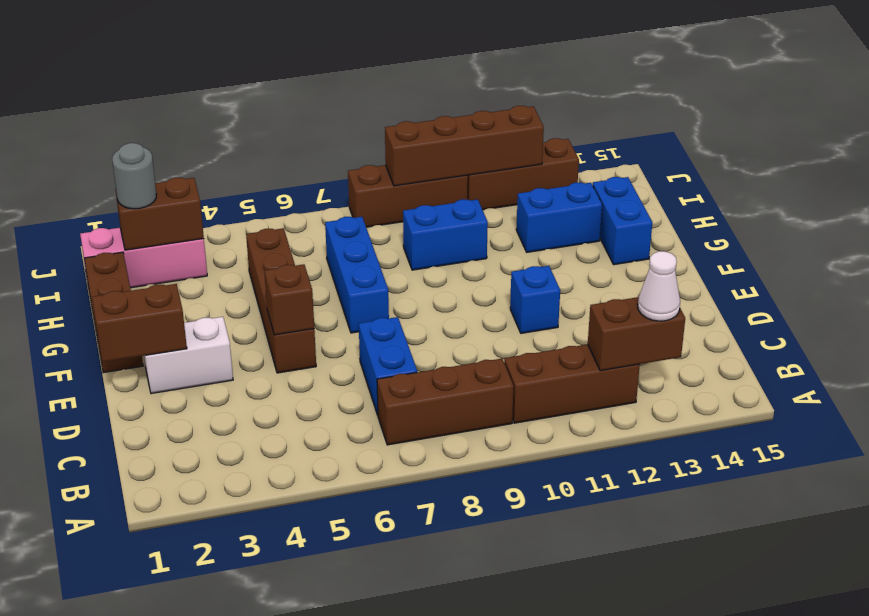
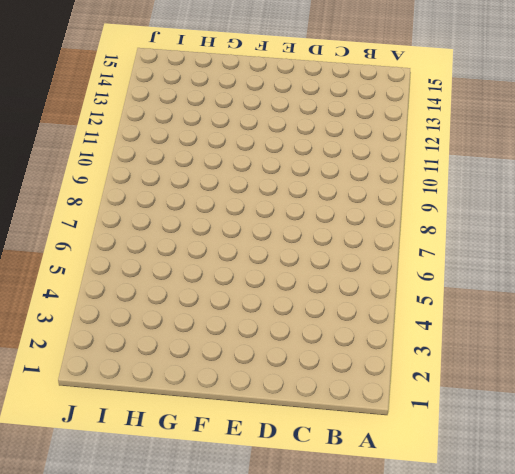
none -> brown 1x3 brick [377,359,514,445]
none -> brown 1x3 brick [504,344,640,423]
none -> blue 1x2 brick [359,317,417,415]

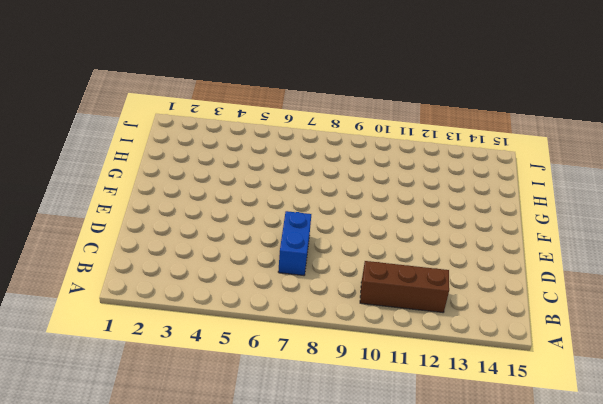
none -> brown 1x3 brick [377,359,514,445]
none -> white 1x2 brick [144,317,233,394]
none -> brown 1x4 brick [246,228,316,373]

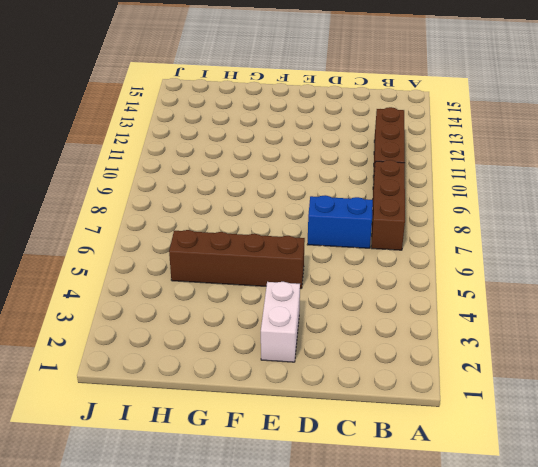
none -> blue 1x1 brick [510,266,560,333]
none -> brown 1x3 brick [84,252,143,373]
none -> blue 1x3 brick [325,217,389,333]

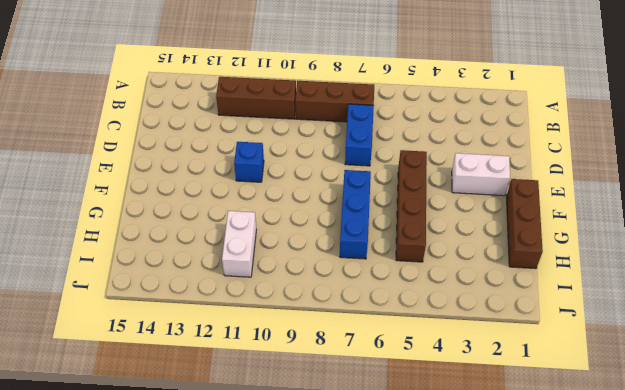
white 1x2 brick [222,211,257,277] -> none
none -> blue 1x2 brick [593,177,652,265]
none -> blue 1x2 brick [403,199,488,270]
none -> blue 1x2 brick [516,183,602,252]

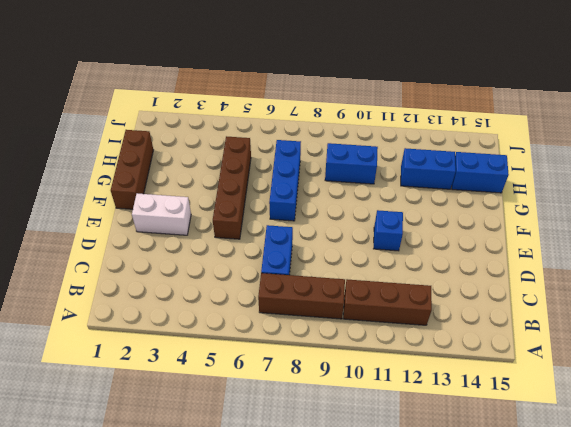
blue 1x2 brick [452,152,509,193] -> blue 1x2 brick turned to [593,177,652,265]
none -> pink 1x3 brick [80,228,207,288]
none -> brown 1x3 brick [348,165,468,227]
none -> brown 1x3 brick [467,138,579,210]

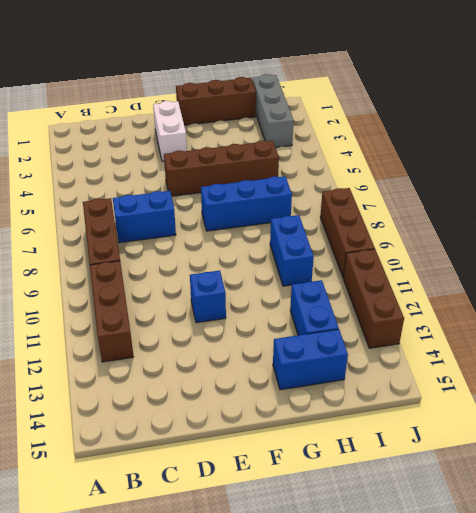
grey 1x3 brick [252,74,294,147] -> pink 1x3 brick [80,228,207,288]
none -> brown 1x2 brick [588,297,685,371]
none -> brown 1x2 brick [92,284,187,362]
none -> brown 1x1 brick [264,264,314,335]

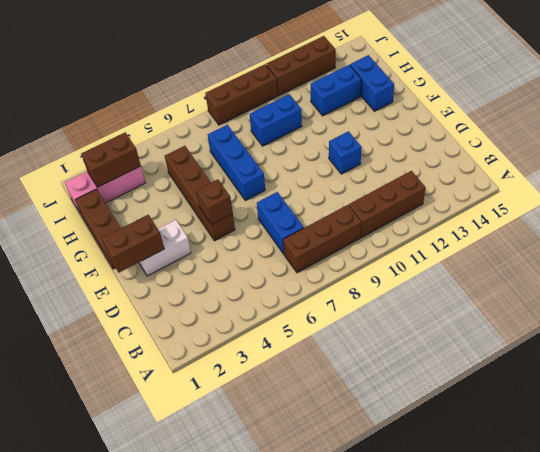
none -> brown 1x2 brick [588,297,685,371]
none -> brown 1x4 brick [385,106,544,186]
none -> white 1x1 cone [638,251,680,321]

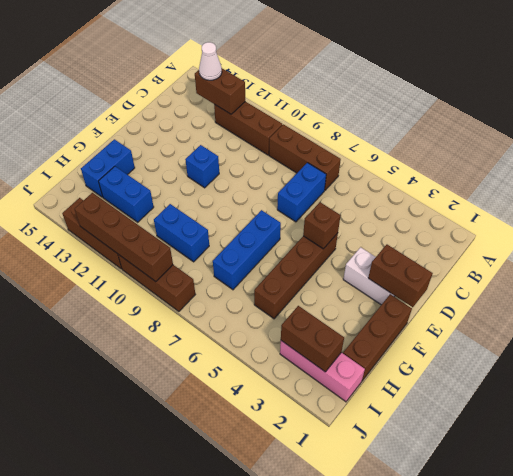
none -> grey 1x1 round brick [112,143,156,209]

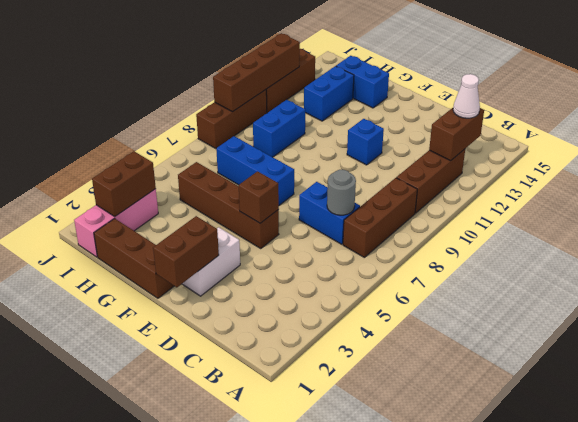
grey 1x1 round brick [327,170,356,215] -> grey 1x1 round brick moved to [112,143,156,209]

